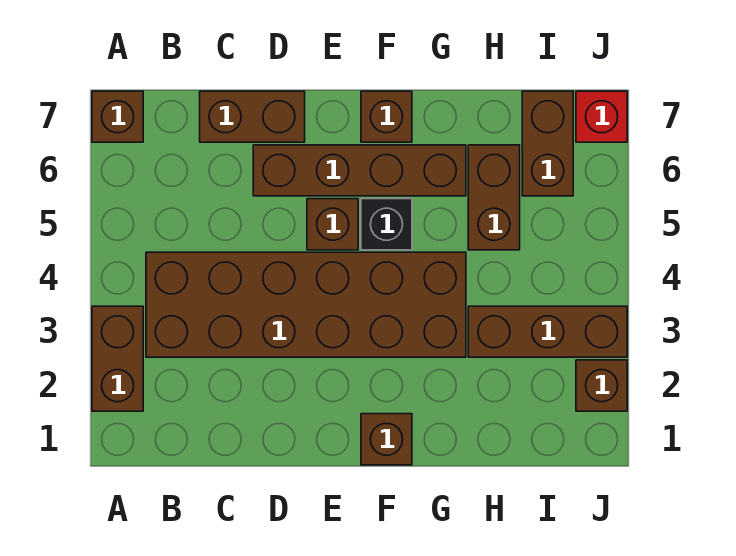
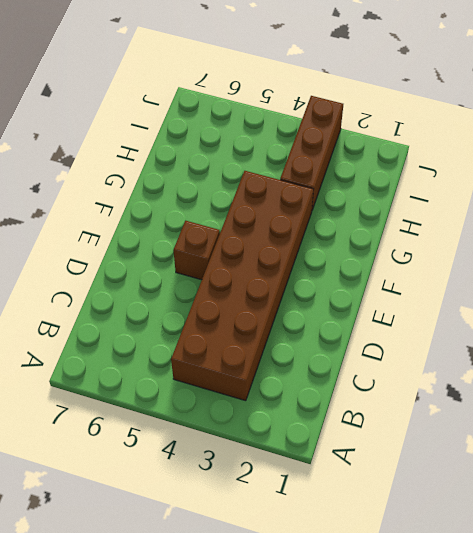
none -> brown 1x2 brick [92,306,143,411]
none -> brown 1x1 brick [92,91,143,142]
none -> brown 1x2 brick [200,91,305,142]

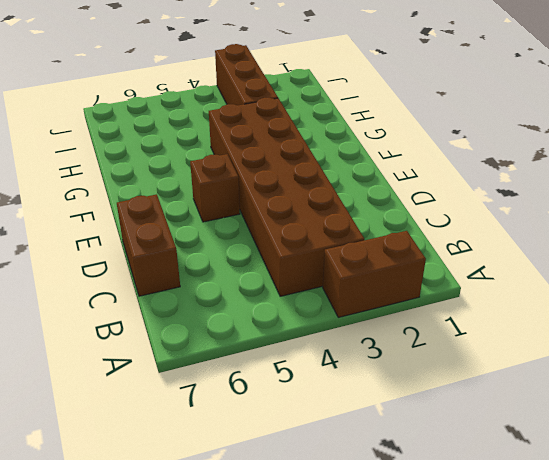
none -> brown 1x1 brick [92,91,143,142]
none -> brown 1x4 brick [253,145,466,196]
none -> brown 1x1 brick [361,414,412,465]

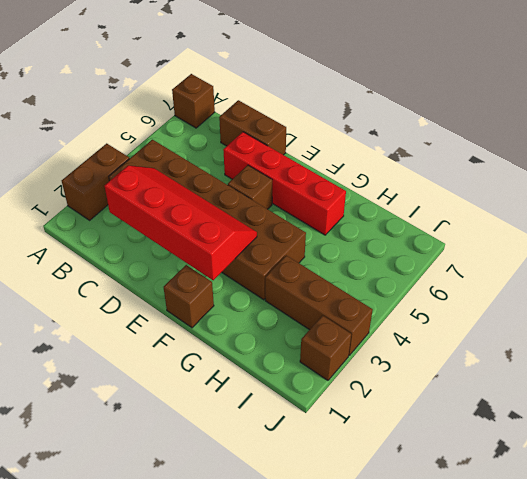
red 2x4 slope [104,165,257,280] -> none
red 1x4 brick [223,132,346,235] -> brown 1x4 brick [253,145,466,196]
none -> black 1x1 brick [361,199,412,250]
none -> brown 1x1 brick [361,91,412,142]
none -> brown 1x2 brick [468,145,520,250]

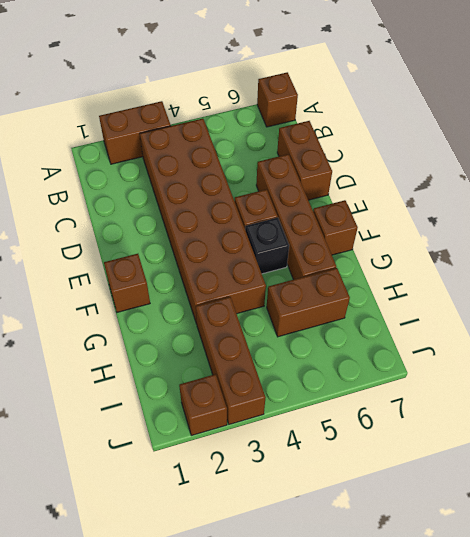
none -> brown 1x2 brick [522,91,573,196]
none -> red 1x1 brick [576,91,627,142]

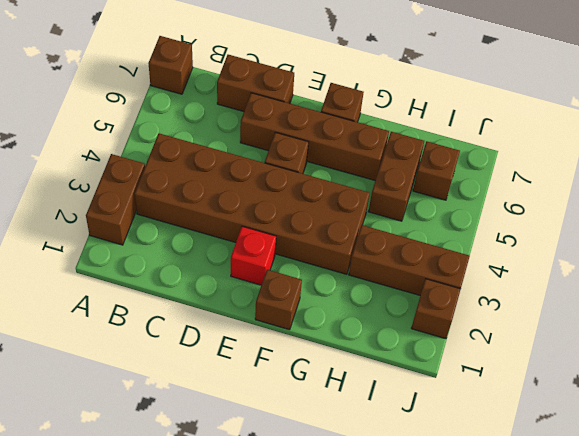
red 1x1 brick [231,226,276,285] -> red 1x1 brick moved to [576,91,627,142]
brown 1x1 brick [413,141,460,200] -> brown 1x2 brick [522,91,573,196]
none -> black 1x1 brick [361,199,412,250]

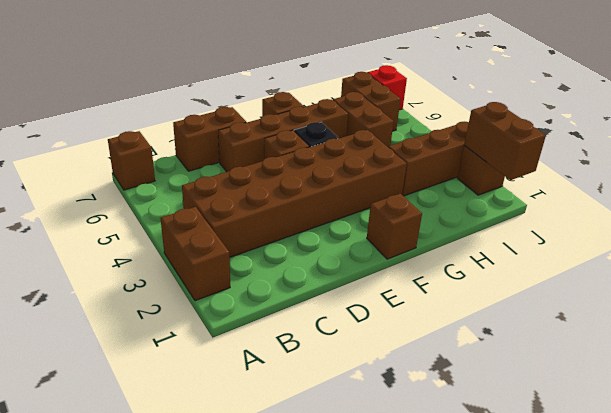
brown 1x2 brick [464,102,546,180] -> none

